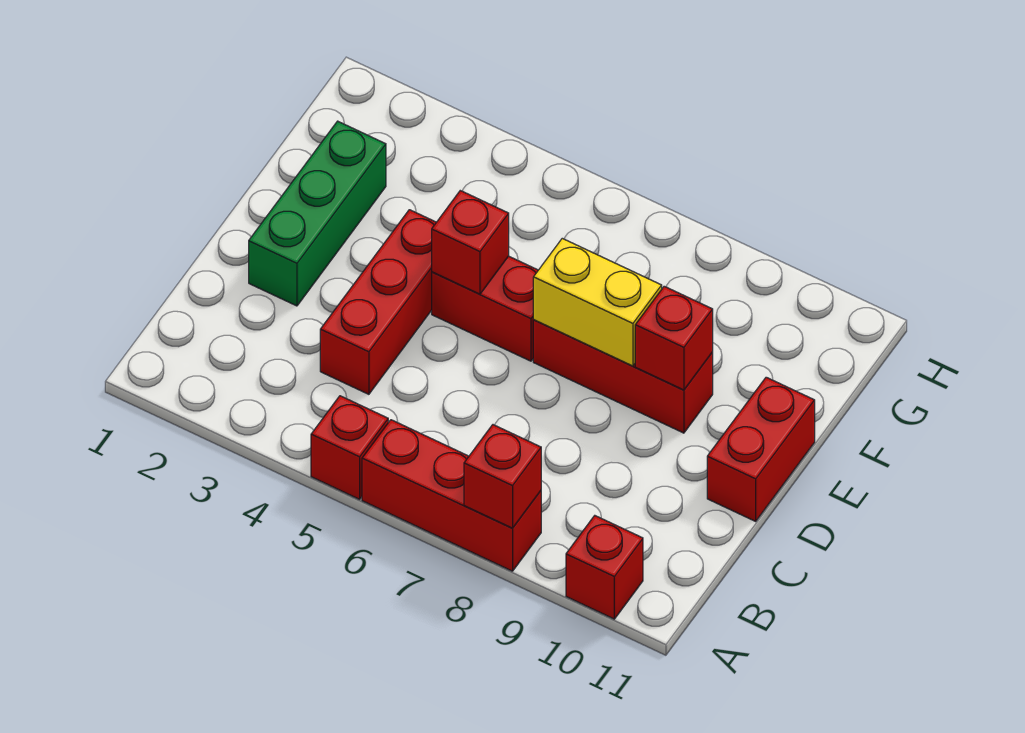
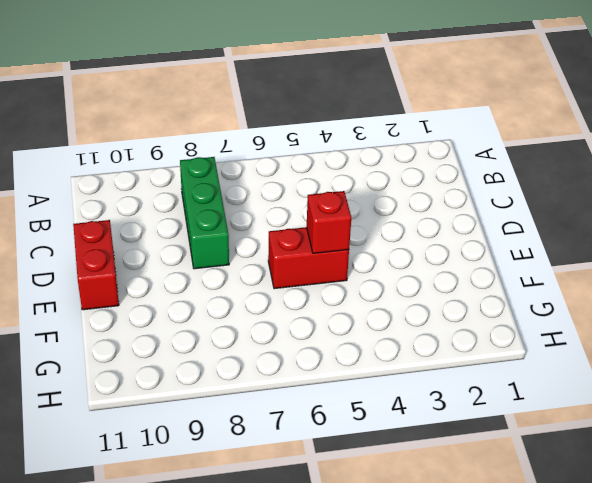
green 1x3 brick [180,157,229,269] -> green 1x3 brick moved to [249,121,386,306]
none -> red 1x1 brick [311,396,388,499]
none -> red 1x3 brick [362,420,541,571]
none -> red 1x1 brick [566,516,643,619]

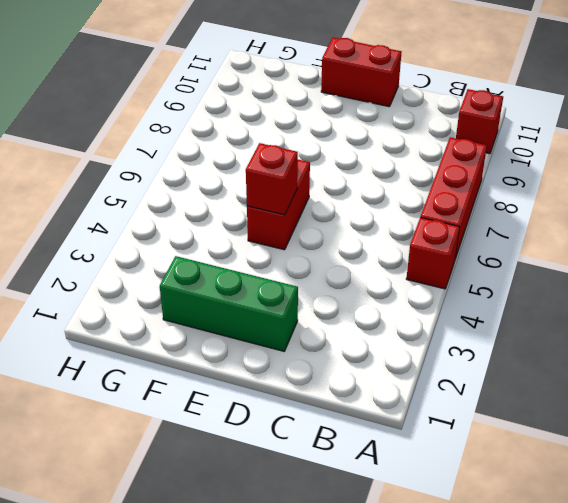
none -> red 1x3 brick [320,210,436,394]
none -> red 1x3 brick [533,320,713,433]
none -> red 1x1 brick [464,425,541,528]

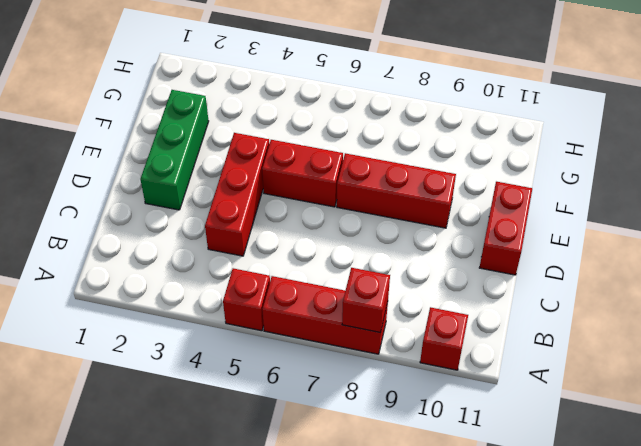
none -> red 1x1 brick [432,191,509,294]
none -> yellow 1x2 brick [533,238,662,366]
none -> red 1x1 brick [635,286,713,390]

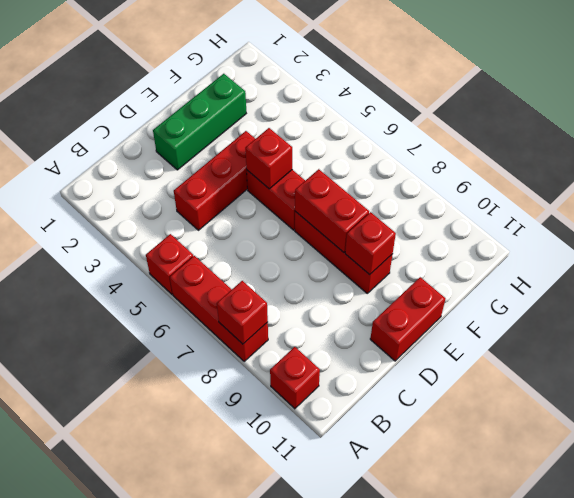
red 1x2 brick [295,169,369,252] -> yellow 1x2 brick [533,238,662,366]

